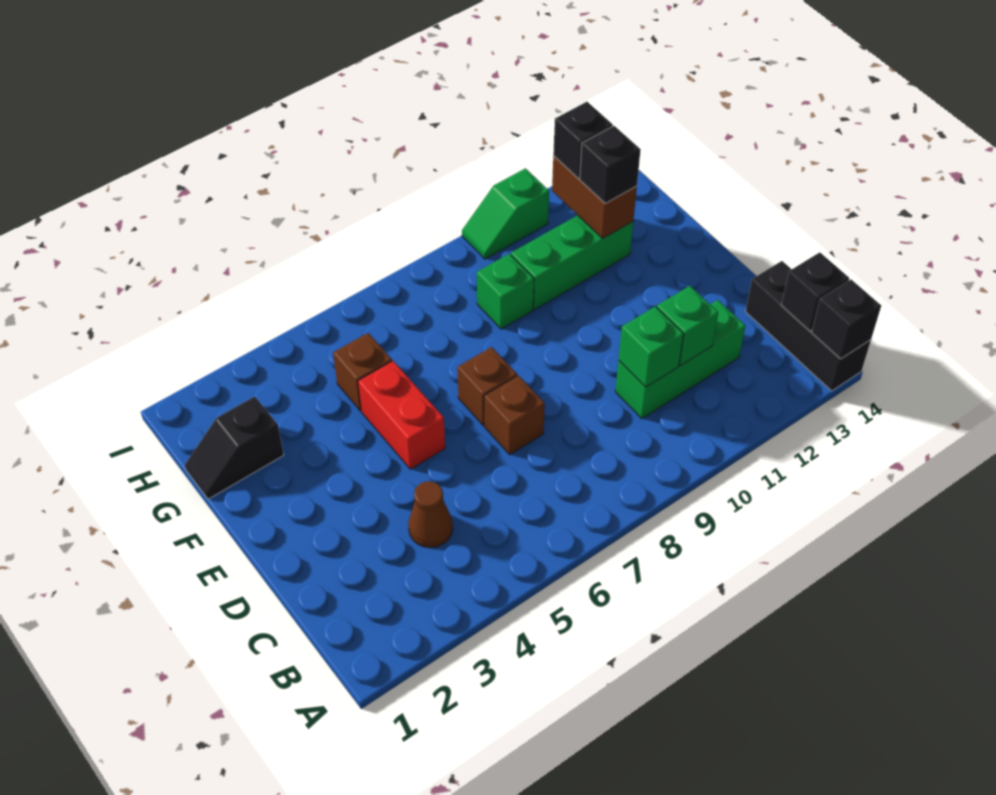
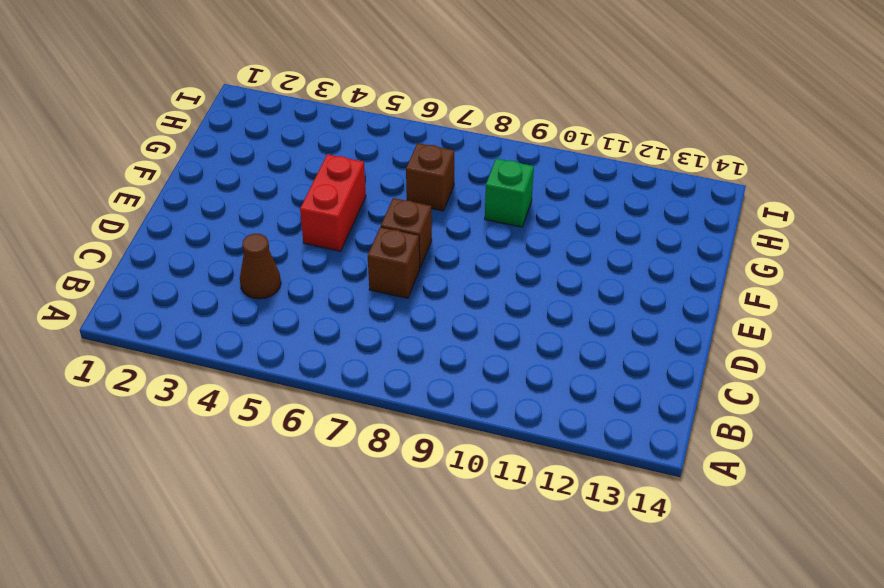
brown 1x1 brick [406,143,455,211] -> brown 1x1 brick moved to [333,333,392,411]
none -> black 1x3 brick [745,261,871,391]
none -> green 1x3 brick [615,300,745,419]
none -> black 1x2 slope [185,396,284,499]

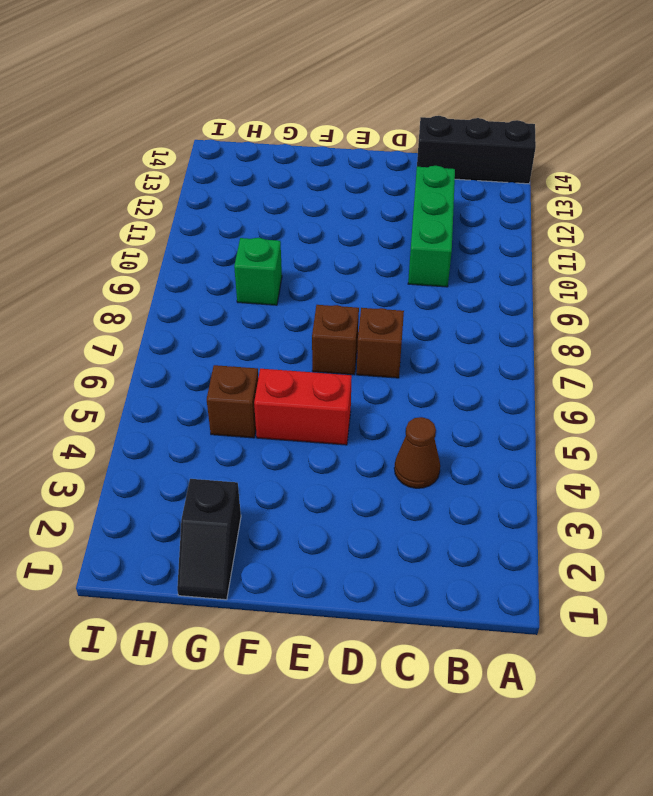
none -> green 1x3 brick [511,215,633,309]
none -> green 1x2 slope [462,168,549,259]
none -> black 1x1 brick [811,279,881,359]

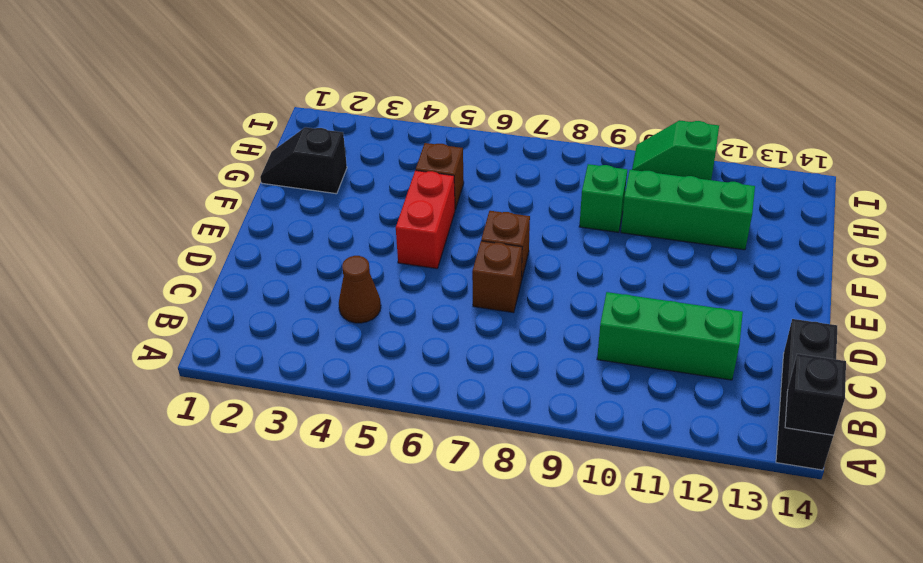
none -> black 1x1 brick [781,252,849,331]
none -> green 1x1 brick [619,306,684,387]
none -> green 1x1 brick [657,286,718,366]

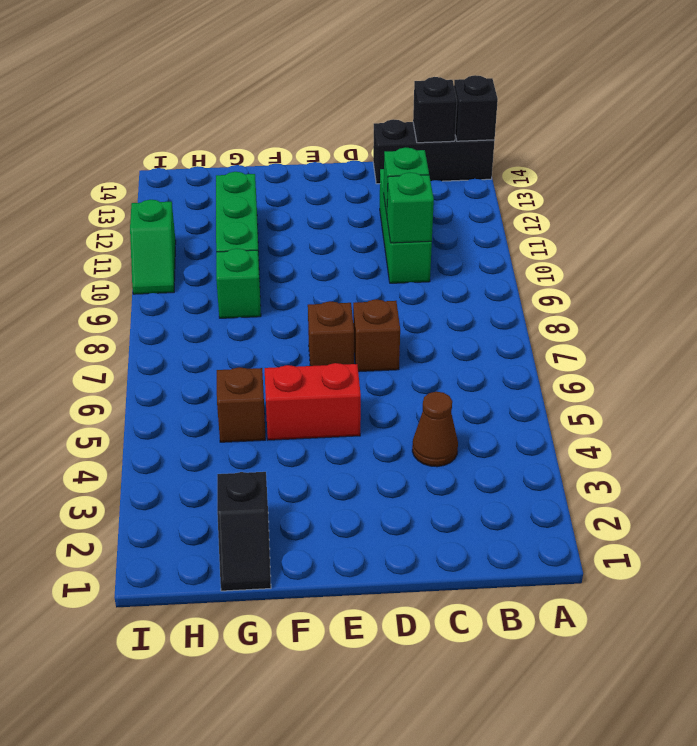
none -> brown 1x2 brick [552,156,637,238]
none -> black 1x1 brick [580,126,641,204]
none -> black 1x1 brick [553,102,613,178]

